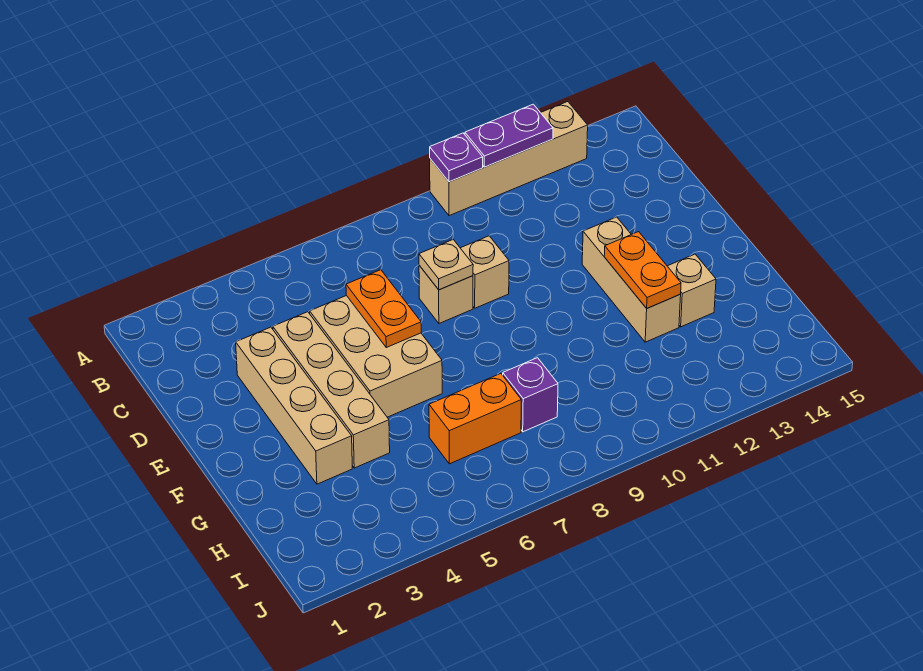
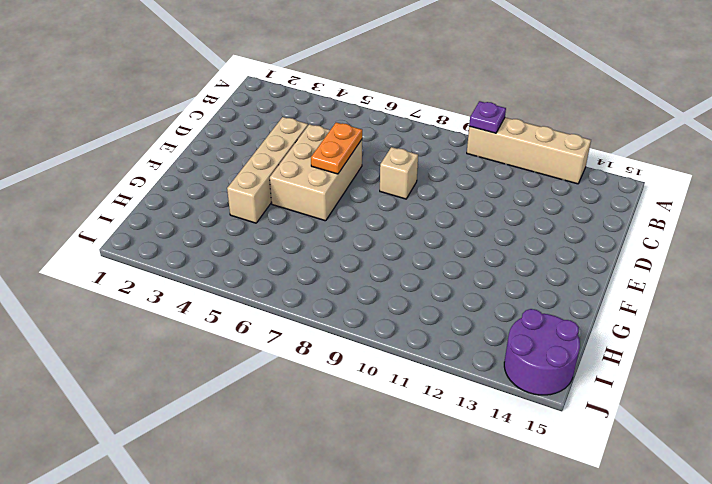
purple 2x2 round brick [504,309,580,395] -> none
none -> tan 1x4 brick [236,327,352,484]
none -> tan 1x1 brick [461,236,509,308]
none -> tan 1x3 brick [582,217,681,342]

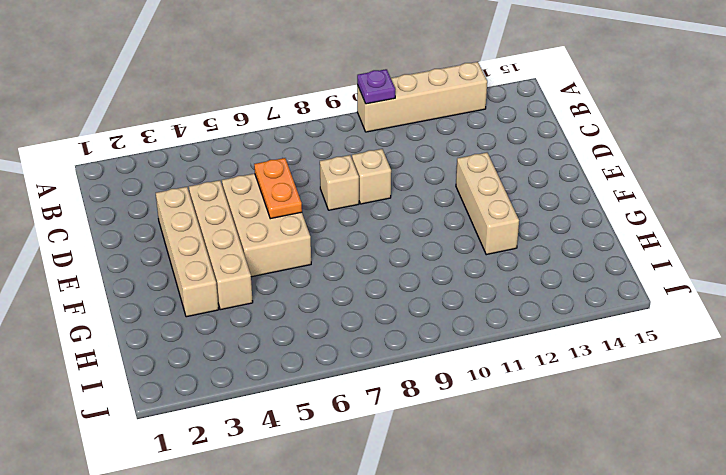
none -> tan 1x1 brick [668,254,716,327]
none -> orange 1x2 brick [429,374,521,464]
none -> purple 1x1 brick [503,358,558,432]

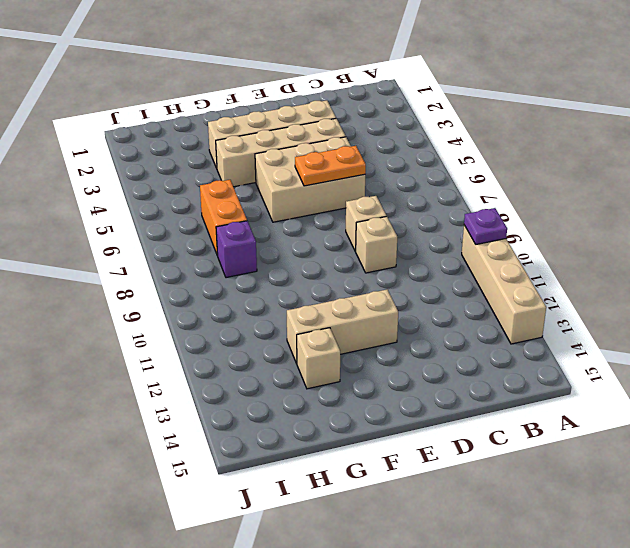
none -> purple 1x2 plate [465,104,553,167]
none -> tan 1x1 plate [419,240,473,290]
none -> orange 1x2 plate [604,232,681,308]

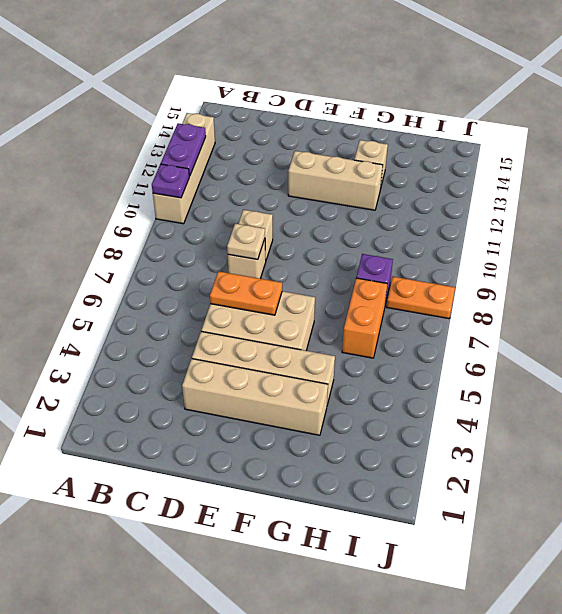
orange 1x2 plate [387,277,455,319] -> orange 1x2 plate moved to [604,232,681,308]

